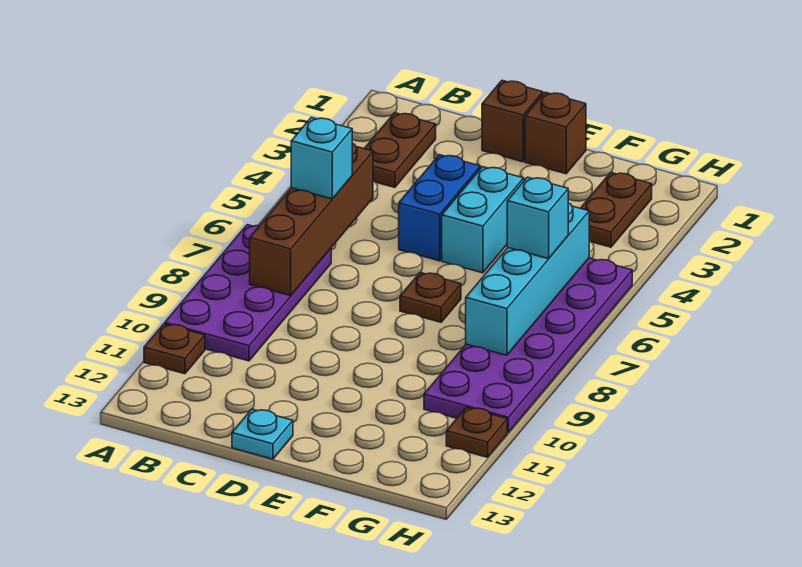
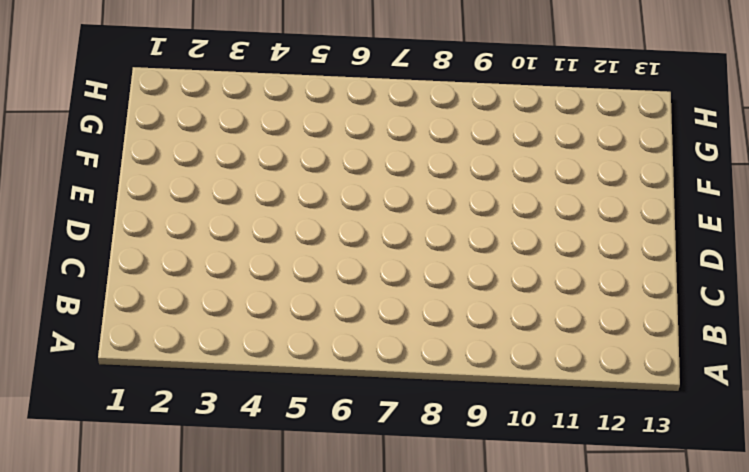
none -> purple 2x4 plate [165,225,331,361]
none -> brown 1x1 plate [144,324,205,374]
none -> brown 1x2 plate [364,113,436,187]

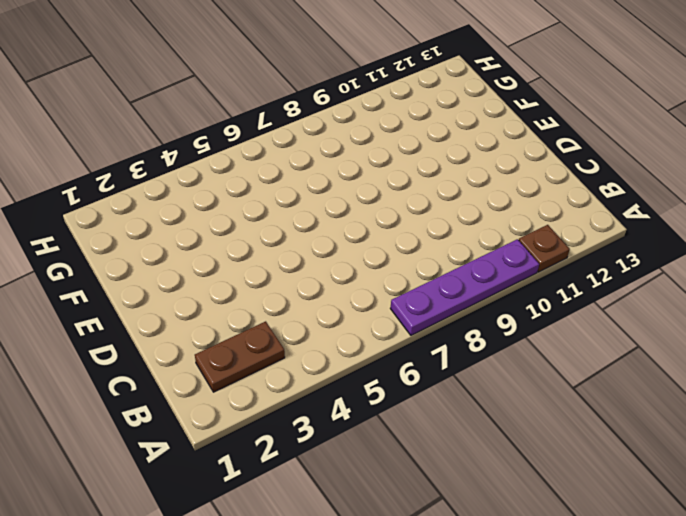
purple 1x4 plate [390,239,539,335] -> purple 2x4 plate [165,225,331,361]
none -> brown 1x1 brick [482,80,543,162]
none -> blue 1x2 brick [399,155,480,261]
none -> cyan 1x1 plate [232,409,293,459]

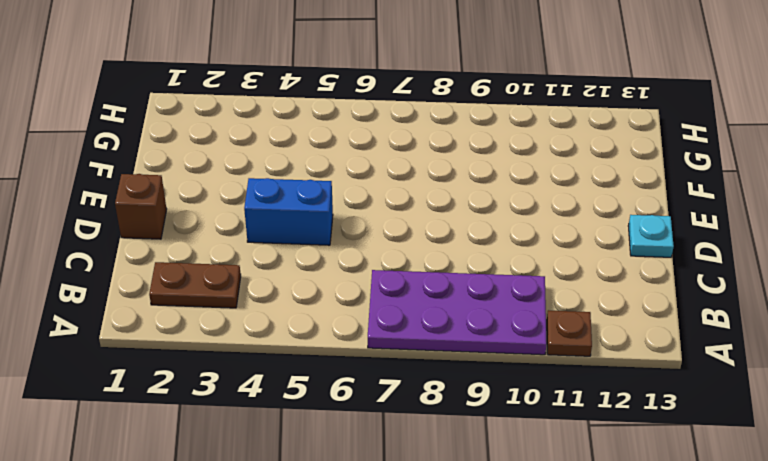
none -> brown 1x1 brick [525,92,586,174]
none -> cyan 1x2 brick [442,167,524,273]
none -> brown 1x1 plate [400,272,461,322]

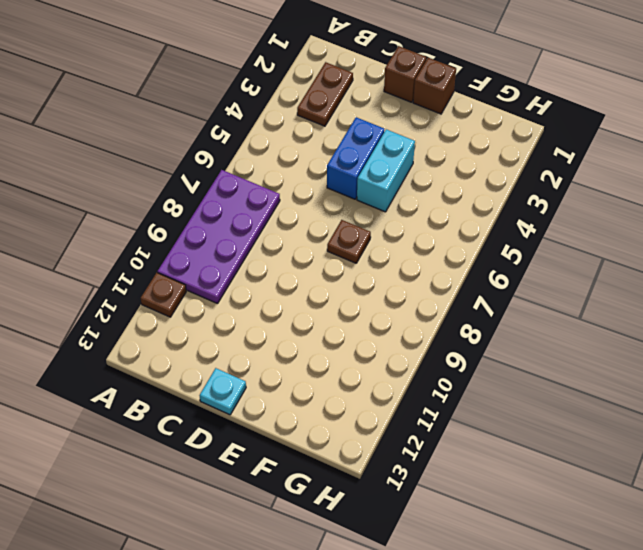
none -> brown 1x2 plate [581,173,652,247]
none -> purple 2x6 plate [424,258,632,432]
none -> brown 1x1 plate [446,407,507,457]

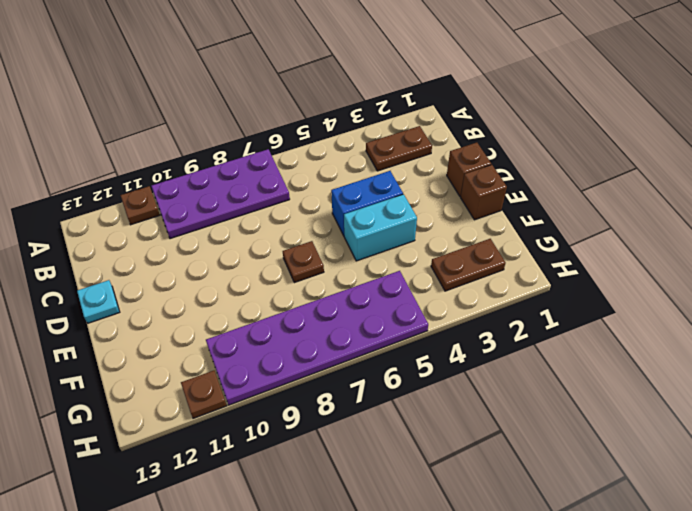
none -> brown 1x4 brick [250,143,373,296]
none -> cyan 1x4 brick [466,203,589,355]
none -> cyan 1x1 brick [291,117,352,199]

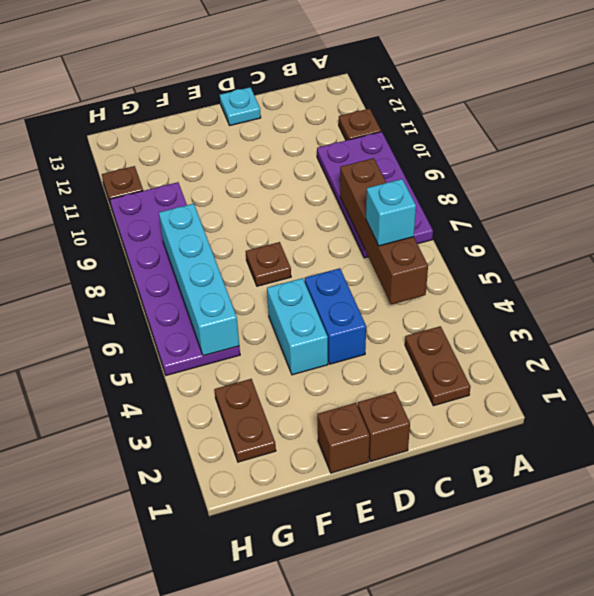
none -> cyan 1x1 brick [507,177,568,259]

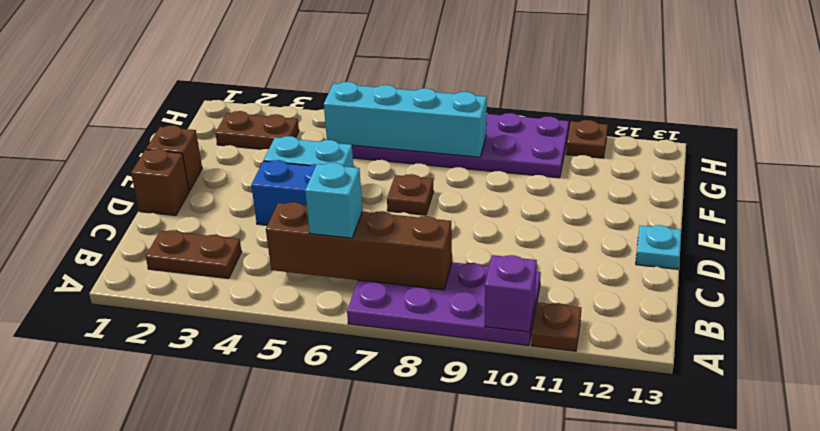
purple 1x1 brick [485,255,537,332] -> none
none -> cyan 1x1 brick [507,177,568,259]

